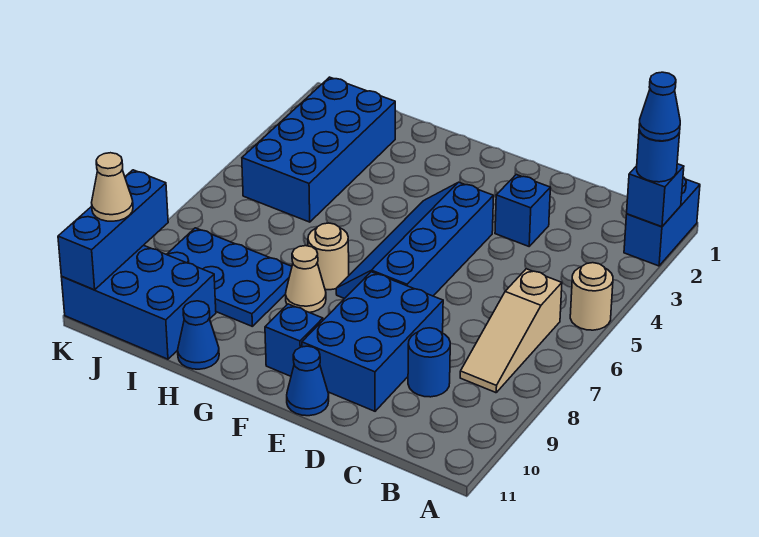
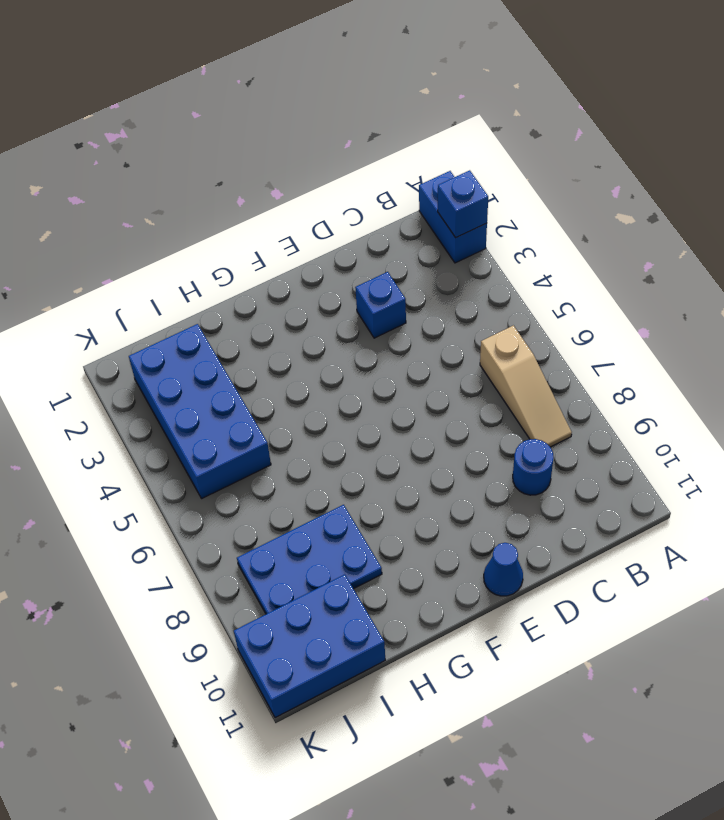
none -> tan 1x1 round brick [570,263,613,330]
none -> blue 2x3 brick [302,272,443,411]
none -> blue 2x4 slope [336,182,494,299]

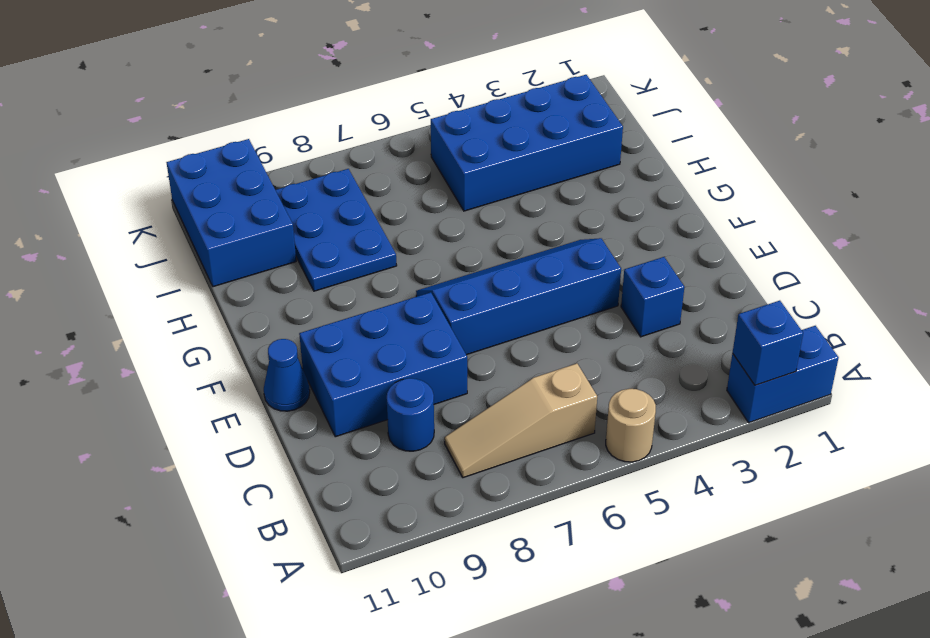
none -> blue 1x1 brick [265,304,323,376]
none -> tan 1x1 round brick [308,223,349,290]
none -> tan 1x1 cone [285,246,326,313]

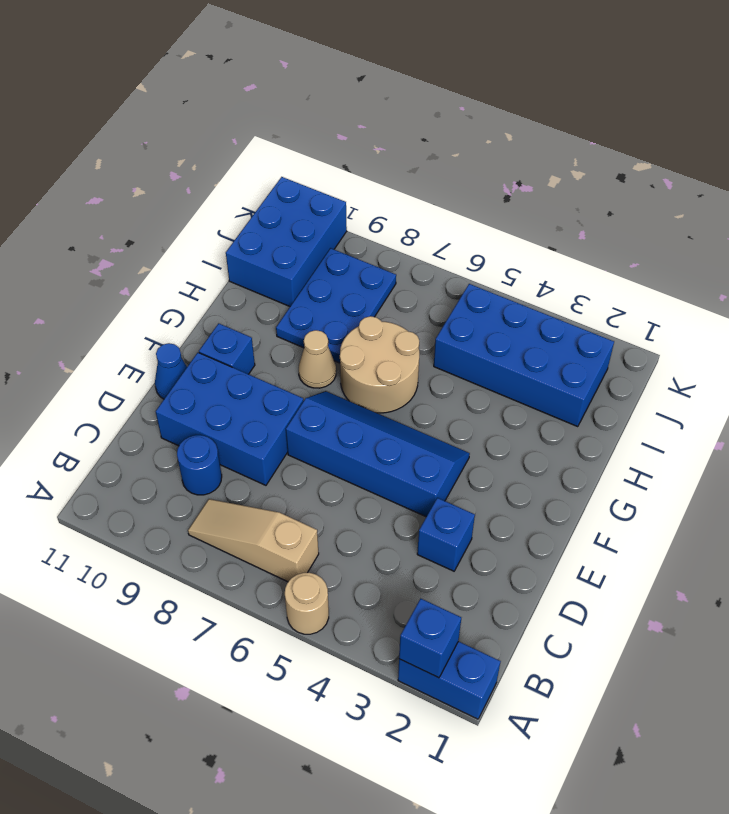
tan 2x2 round brick [340,316,419,413] -> tan 1x1 round brick [308,223,349,290]
none -> blue 1x1 cone [178,301,219,369]
none -> blue 1x3 brick [58,170,168,290]
none -> blue 1x1 round brick [637,130,680,182]

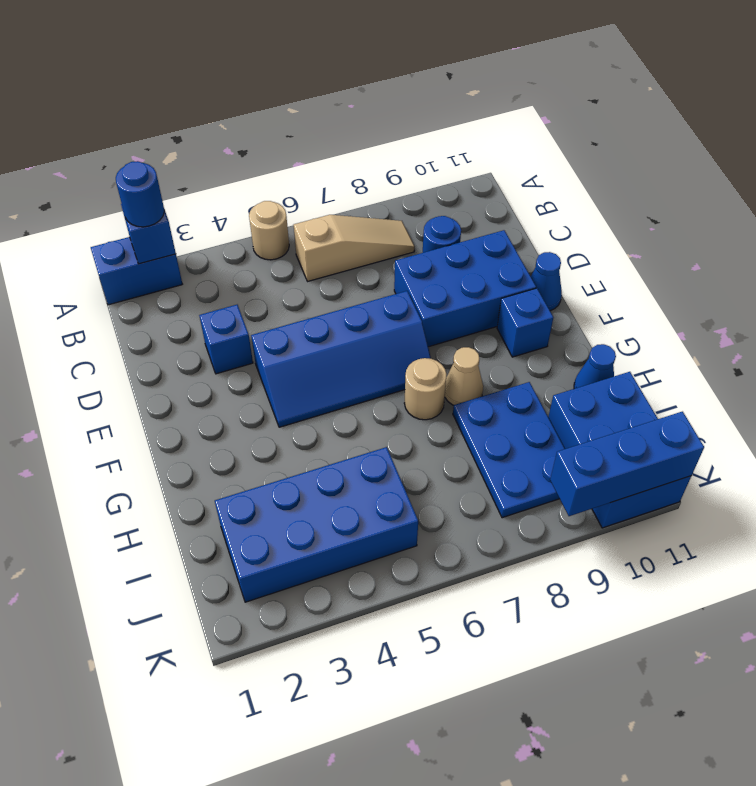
none -> tan 1x1 cone [92,153,133,221]
none -> blue 1x1 cone [639,72,680,141]

